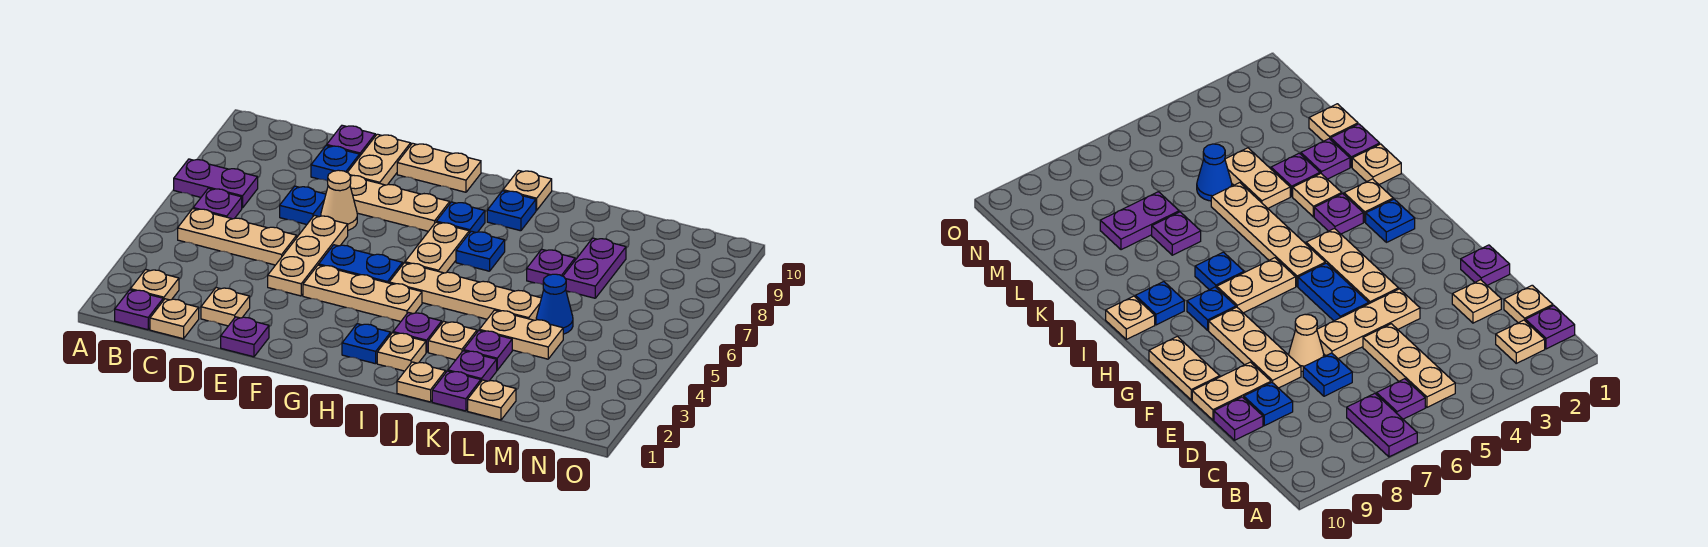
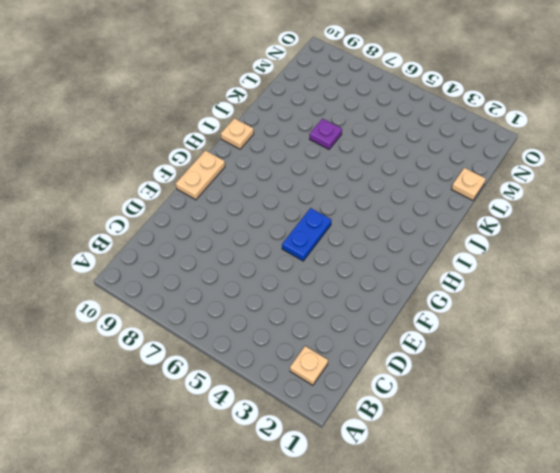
none -> purple 1x2 plate [174,159,258,208]
none -> purple 1x1 plate [115,290,163,330]
none -> tan 1x3 plate [178,209,297,265]
none -> purple 1x1 plate [193,188,242,219]

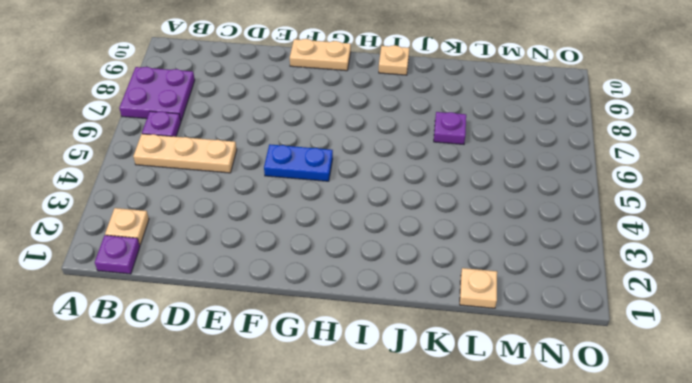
purple 2x2 plate [119,67,195,121] -> purple 1x2 plate [174,159,258,208]
none -> tan 1x1 plate [150,299,199,339]
none -> tan 1x1 plate [201,288,250,326]
none -> blue 1x1 plate [280,186,326,225]
none -> blue 1x1 plate [311,146,360,181]

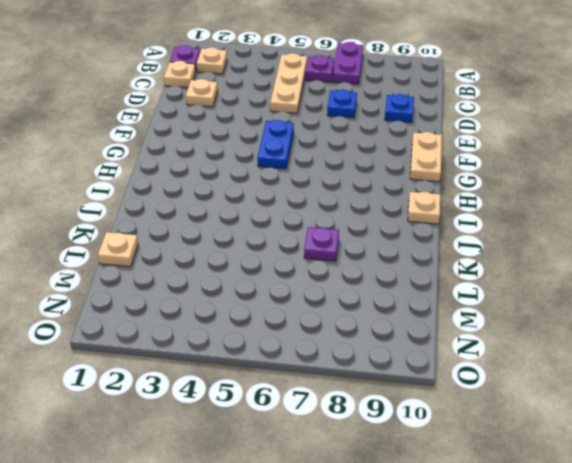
none -> purple 1x1 plate [327,125,375,155]
none -> purple 1x1 plate [221,317,269,357]
none -> tan 1x3 plate [268,215,348,296]
none -> tan 1x1 cone [321,170,357,230]

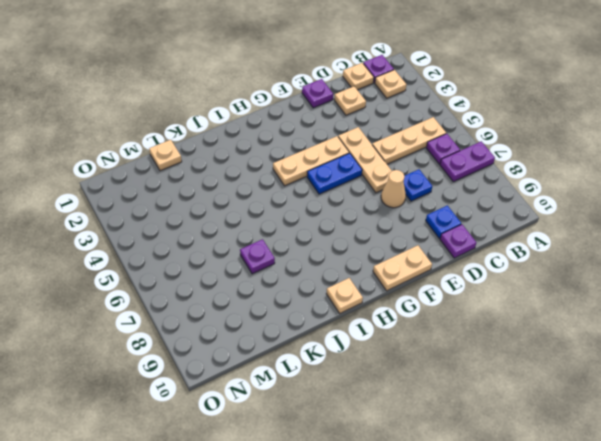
none -> tan 1x3 plate [350,175,450,231]
none -> tan 1x2 plate [348,134,411,185]
none -> blue 1x1 plate [342,324,391,364]
none -> tan 1x4 plate [389,263,541,320]

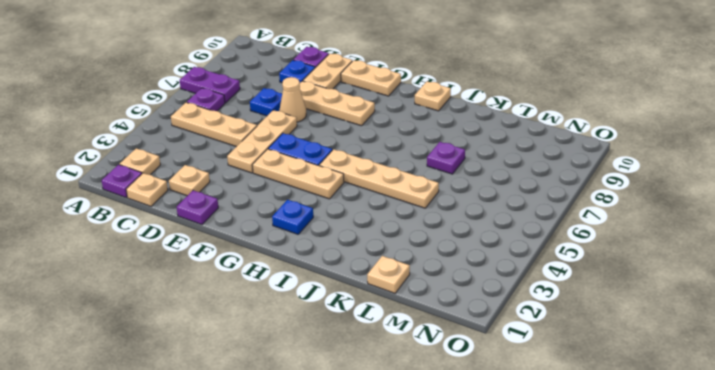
none -> tan 1x2 plate [405,222,469,273]
none -> blue 1x1 plate [436,202,485,233]
none -> tan 1x1 plate [377,333,426,371]
none -> purple 1x1 plate [393,312,442,352]

